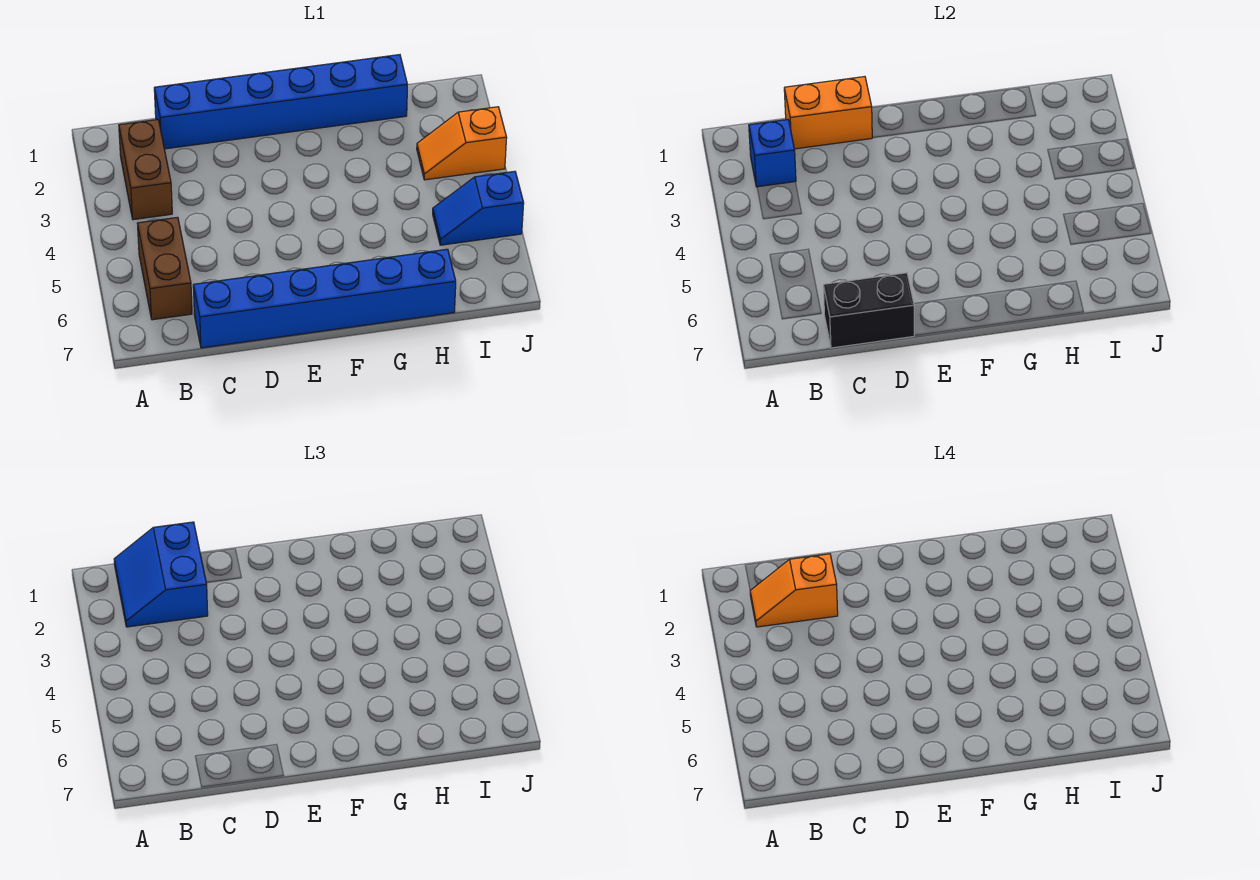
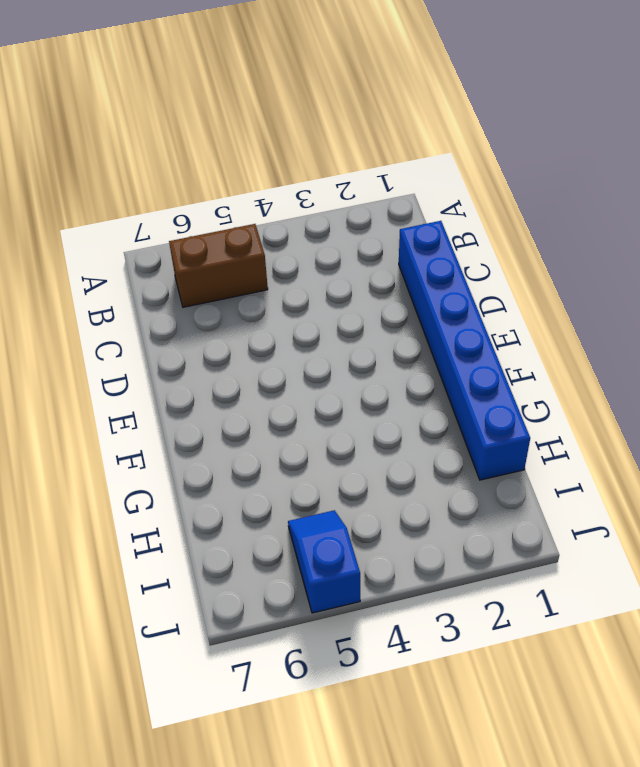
none -> brown 1x2 brick [119,120,172,220]
none -> blue 1x6 brick [193,249,456,348]

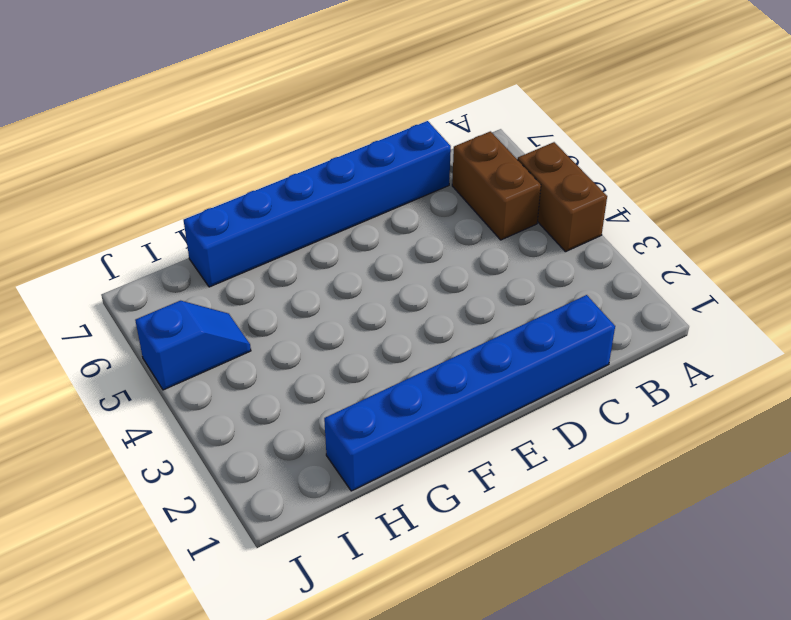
brown 1x2 brick [518,142,607,252] -> brown 1x2 brick moved to [119,120,172,220]
none -> orange 1x2 slope [417,107,507,180]
none -> blue 1x1 brick [749,120,796,187]

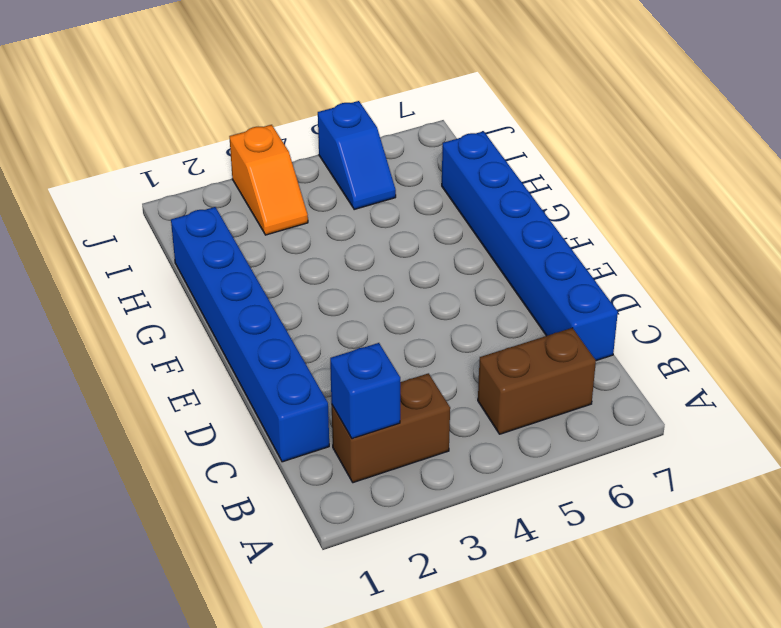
none -> orange 1x2 brick [784,77,872,149]
none -> black 1x2 brick [823,273,914,348]

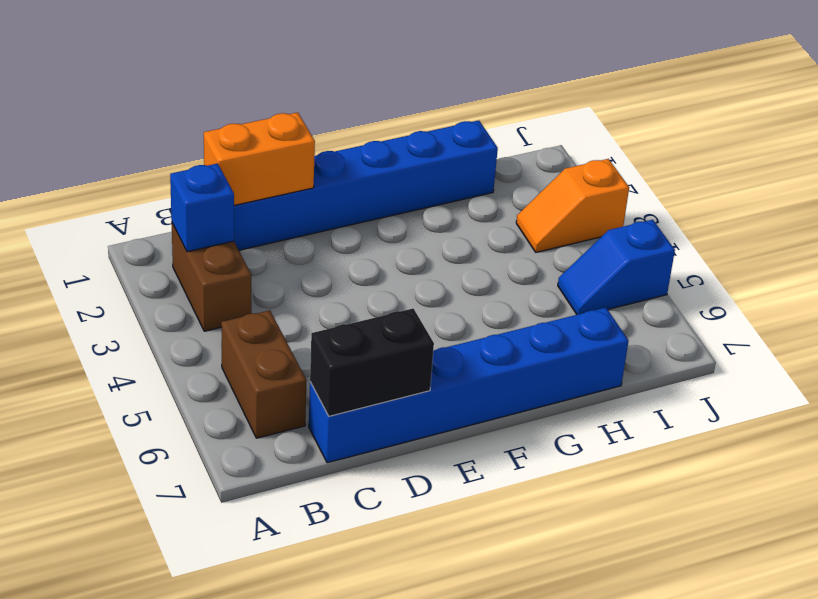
none -> blue 2x2 slope [114,522,208,627]
none -> orange 1x2 slope [750,554,838,627]

